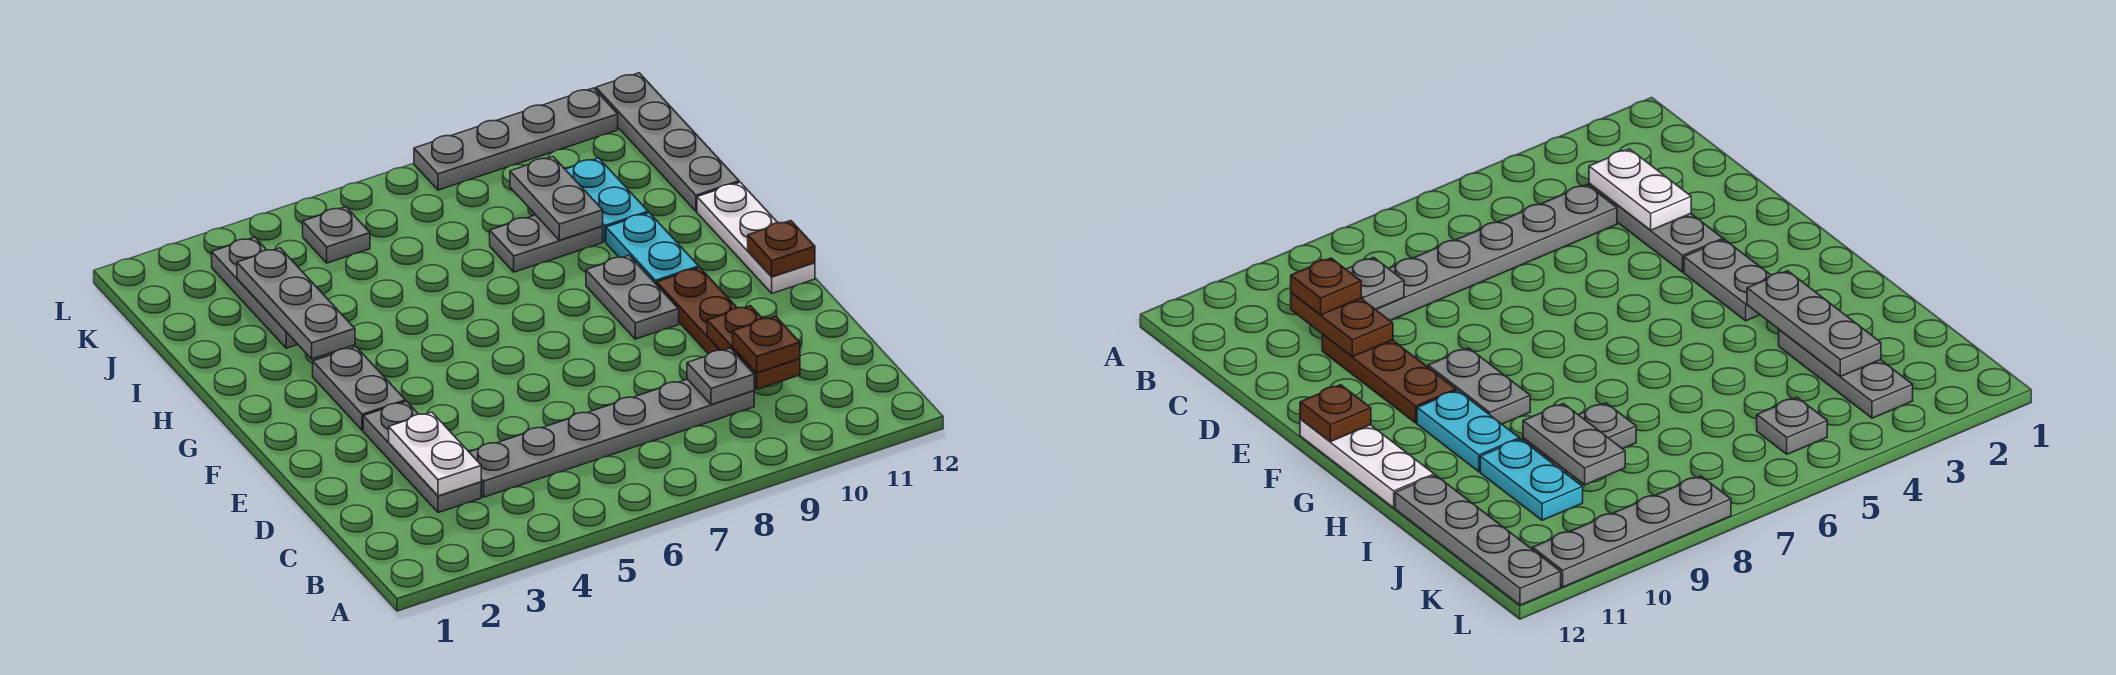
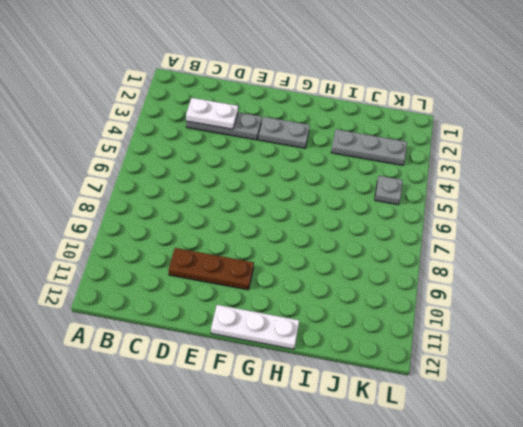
none -> grey 1x6 plate [469,379,754,497]
none -> grey 1x2 plate [586,255,679,339]
none -> cyan 1x2 plate [606,213,699,285]

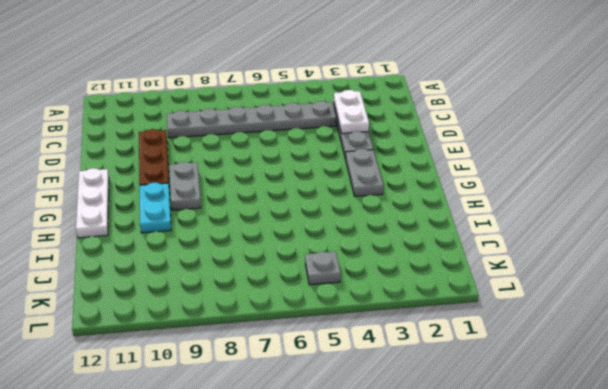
none -> grey 1x3 plate [212,237,298,348]
none -> grey 1x2 plate [490,215,603,272]
none -> cyan 1x2 plate [565,158,648,242]

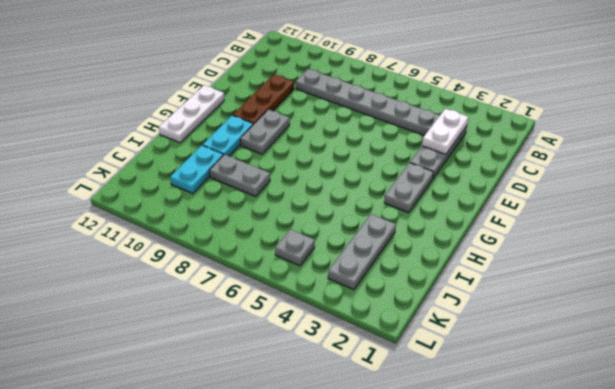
none -> grey 1x4 plate [596,73,739,211]
none -> grey 1x4 plate [414,88,618,190]
none -> grey 1x1 plate [687,348,754,405]

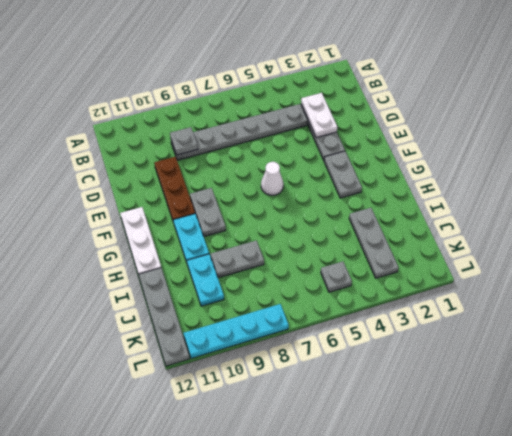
white 1x1 cone [261,162,284,195] -> none
cyan 1x4 plate [184,304,289,358] -> grey 1x4 plate [414,88,618,190]
none -> brown 1x2 plate [707,306,800,389]
none -> brown 1x1 plate [748,221,815,277]
none -> grey 1x3 plate [237,248,355,359]

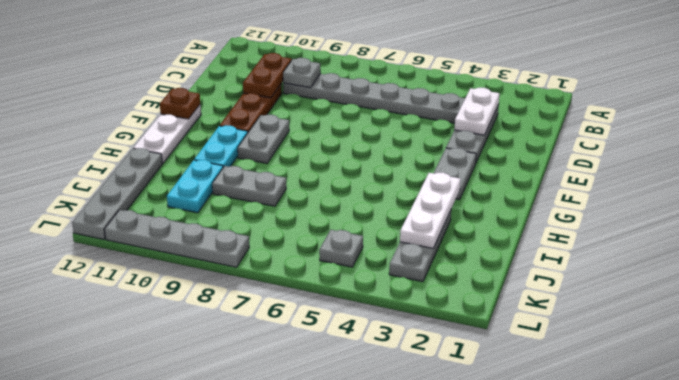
white 1x3 plate [400,173,461,248] -> grey 1x3 plate [237,248,355,359]
none -> grey 1x2 plate [510,157,603,240]
none -> brown 1x1 plate [733,316,800,373]

